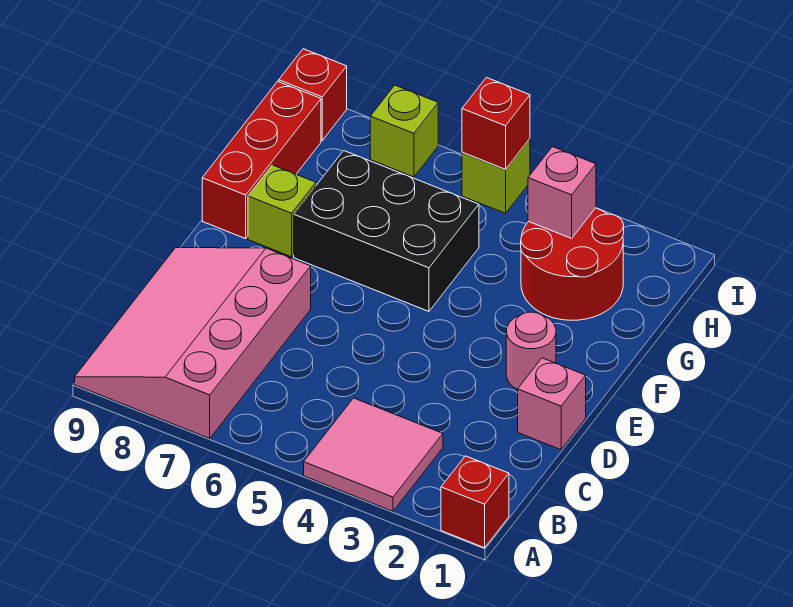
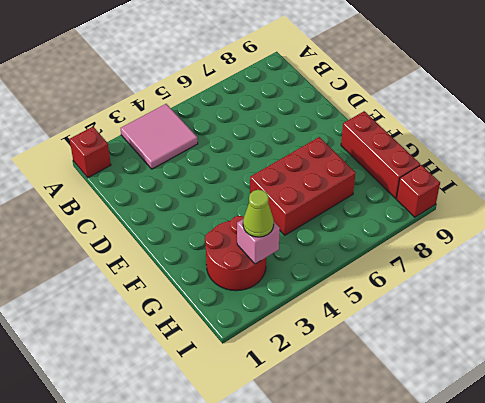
red 2x3 brick [250,137,356,235] -> black 2x3 brick [294,151,479,311]
lime 1x1 cone [243,190,274,237] -> none
none -> pink 3x4 slope [75,248,311,438]
none -> pink 1x1 brick [518,358,586,450]
none -> pink 1x1 round brick [506,312,556,389]

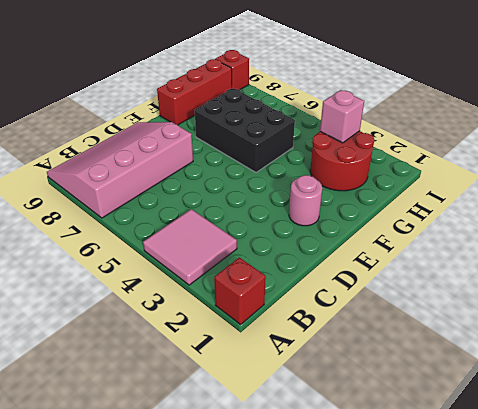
none -> pink 1x1 brick [518,358,586,450]
none -> lime 1x1 brick [248,165,316,257]
none -> lime 1x1 brick [462,139,530,213]

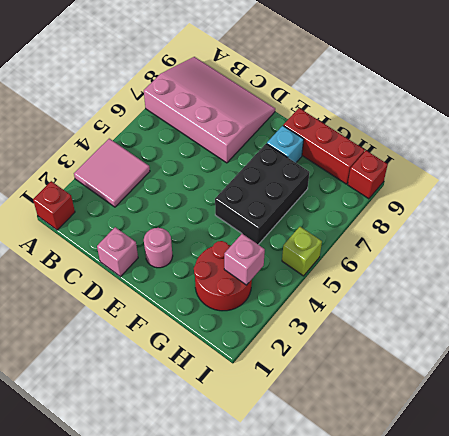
cyan 1x1 brick [267,126,304,163] -> lime 1x1 brick [248,165,316,257]
none -> lime 1x1 brick [370,85,438,177]
none -> red 1x1 brick [462,78,530,169]

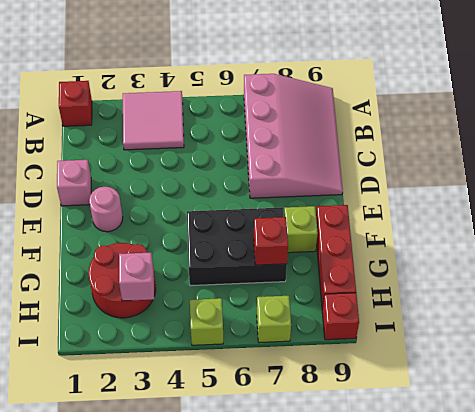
red 1x1 brick [254,217,288,265] -> red 1x1 brick moved to [462,78,530,169]

